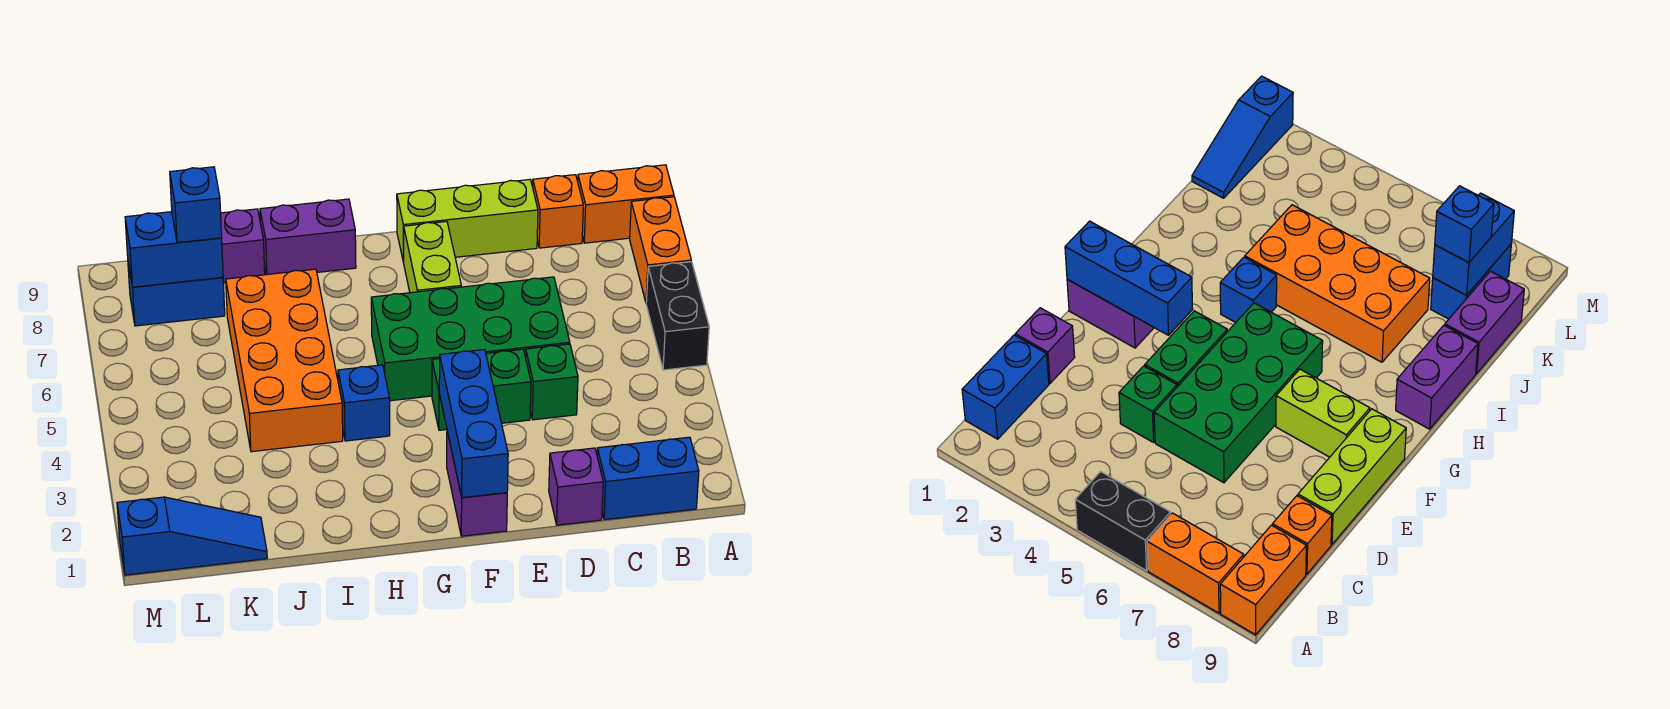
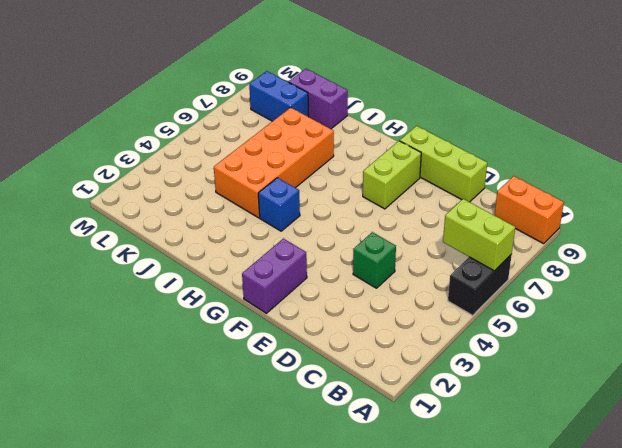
lime 1x2 brick [443,199,515,271] -> none
none -> orange 1x2 brick [630,197,691,302]
none -> blue 1x2 brick [597,437,699,520]
none -> orange 1x1 brick [533,175,583,248]

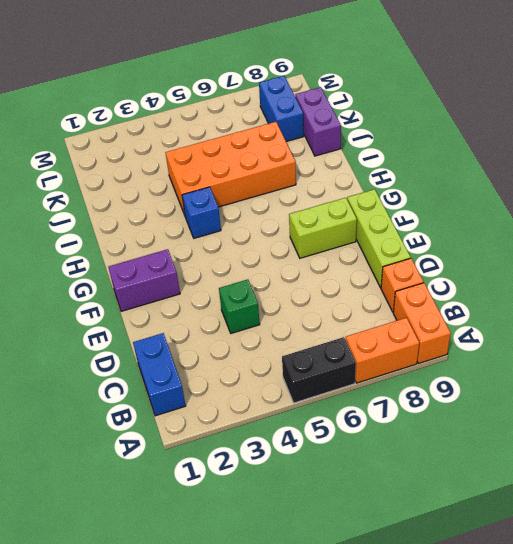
none -> purple 1x1 brick [549,448,603,525]
none -> green 2x4 brick [371,277,570,401]
none -> green 1x2 brick [432,349,531,430]

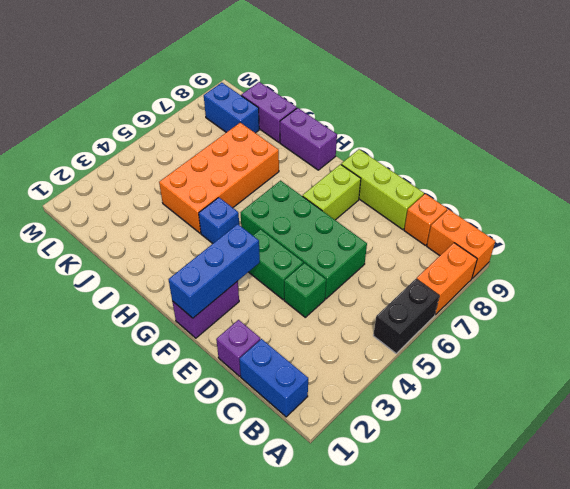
none -> blue 1x3 slope [117,497,267,575]
none -> blue 1x2 brick [125,212,223,287]
none -> blue 1x1 brick [170,167,222,243]

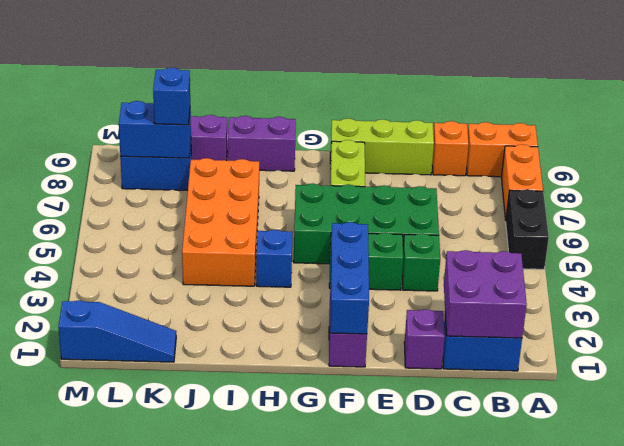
purple 2x2 brick [444,250,527,338] -> none

